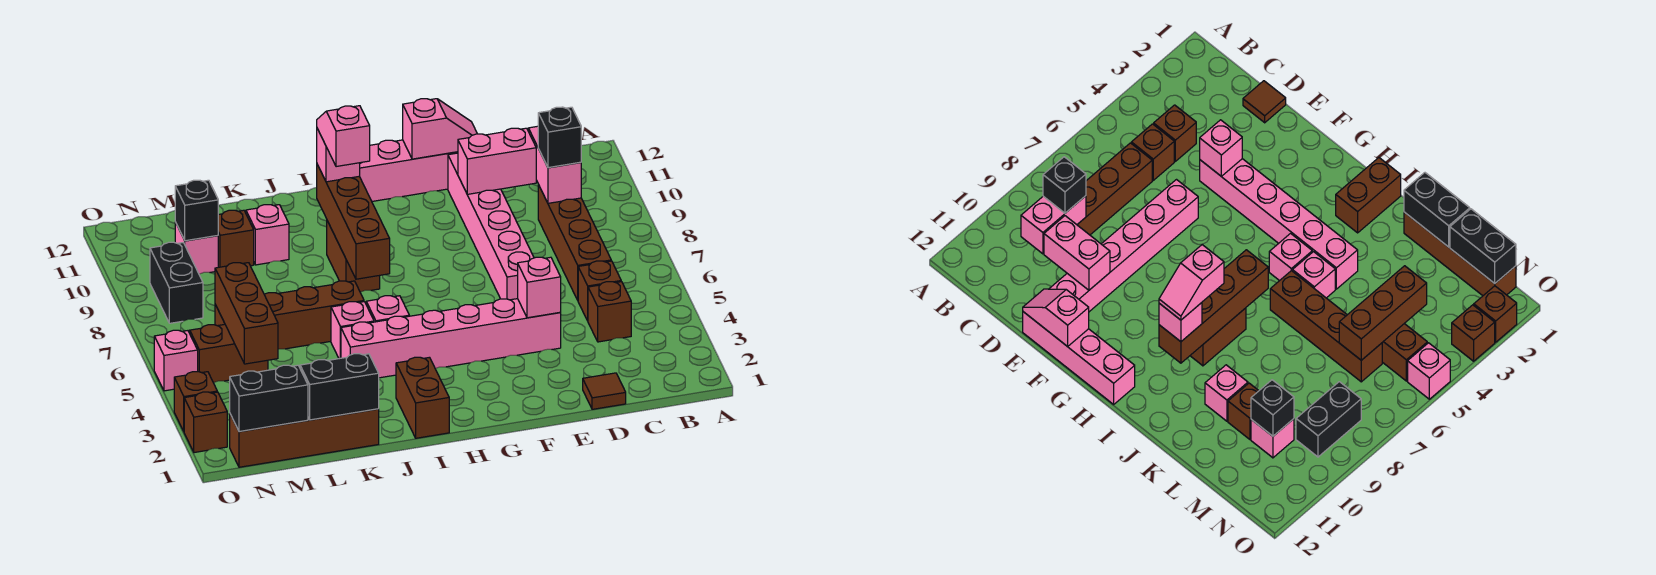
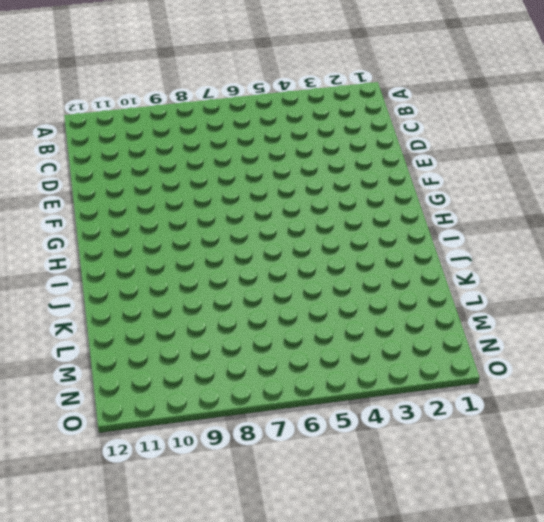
none -> brown 1x1 brick [588,282,631,342]
none -> brown 1x1 brick [578,261,621,321]
none -> brown 1x4 brick [538,185,611,300]
none -> brown 1x1 tile [583,373,626,409]

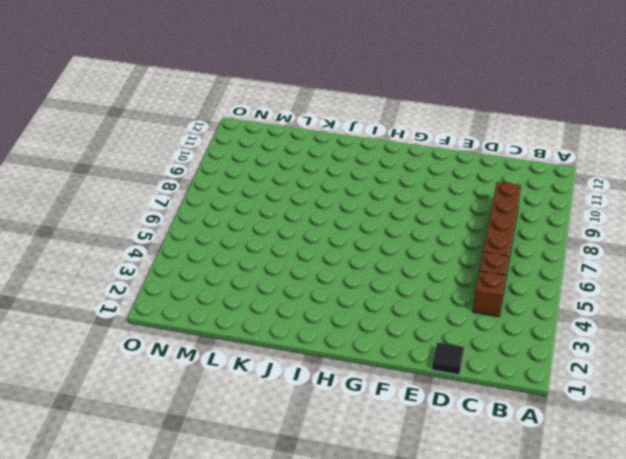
black 1x1 tile [432,342,464,375] -> brown 1x1 tile [583,373,626,409]
none -> pink 1x6 brick [341,299,561,378]
none -> pink 1x6 brick [448,153,534,300]
none -> pink 1x4 brick [360,140,458,201]
none -> brown 1x2 brick [396,357,449,438]

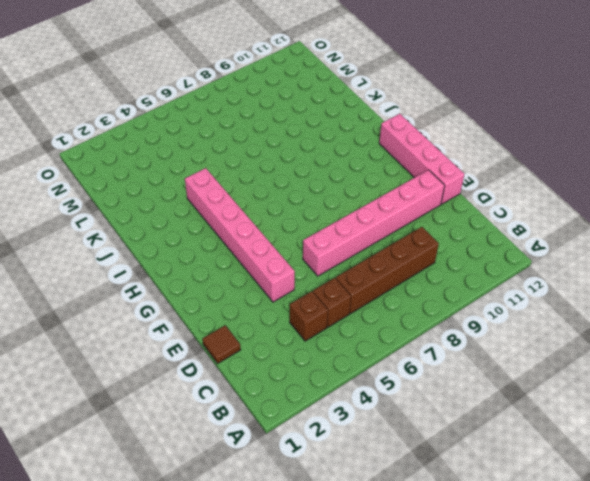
none -> brown 1x2 brick [396,357,449,438]
none -> pink 1x1 brick [366,296,409,322]
none -> brown 1x2 brick [327,221,380,292]
none -> pink 1x1 brick [331,302,374,359]

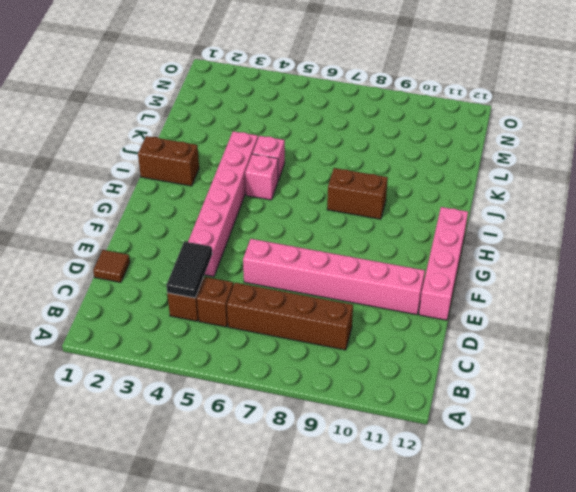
black 1x2 tile [166,242,212,298] -> none
none -> brown 1x4 brick [215,281,364,349]
none -> brown 1x4 brick [230,409,379,467]
none -> pink 1x1 brick [246,205,289,265]
none -> brown 1x1 brick [218,210,254,267]

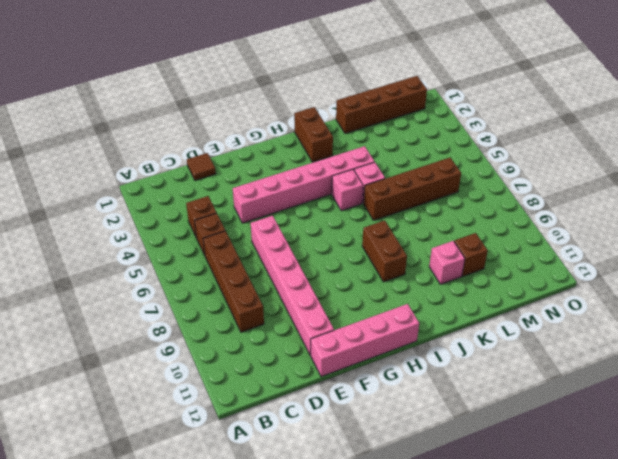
none -> brown 1x2 brick [190,324,268,383]
none -> pink 1x1 brick [175,222,218,274]
none -> black 1x2 brick [150,242,203,323]
none -> brown 1x1 brick [184,392,227,453]

